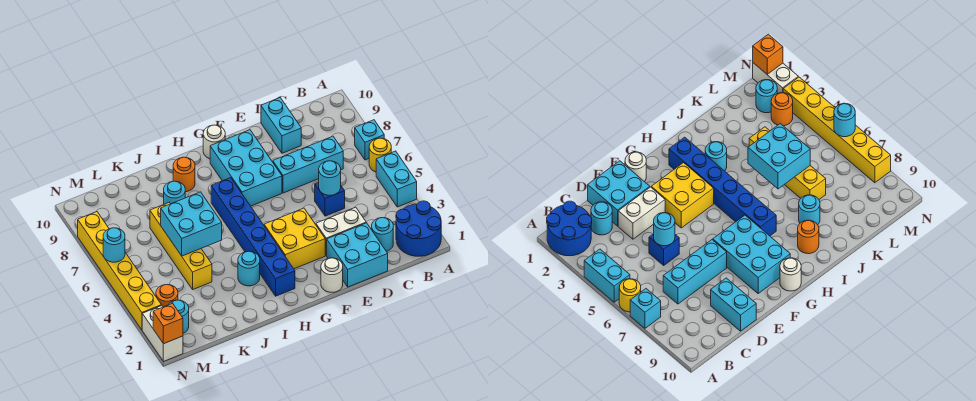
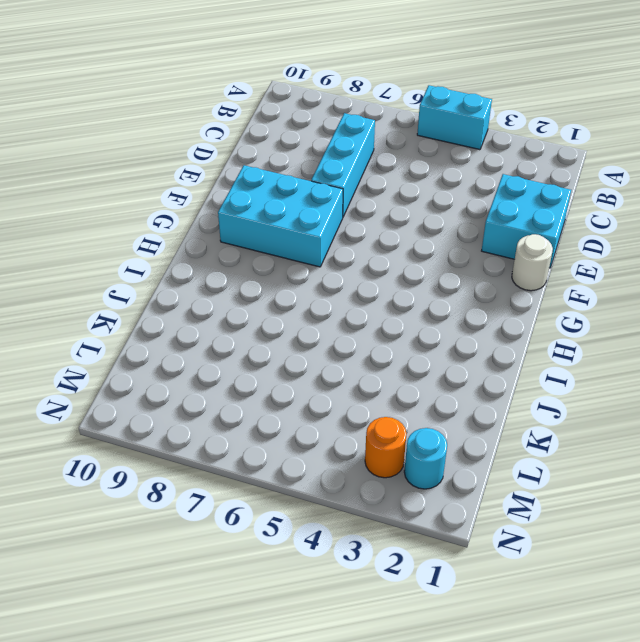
none -> blue 2x2 round brick [396,201,441,256]
none -> yellow 1x1 round brick [369,138,391,172]
none -> cyan 1x1 brick [355,120,384,160]

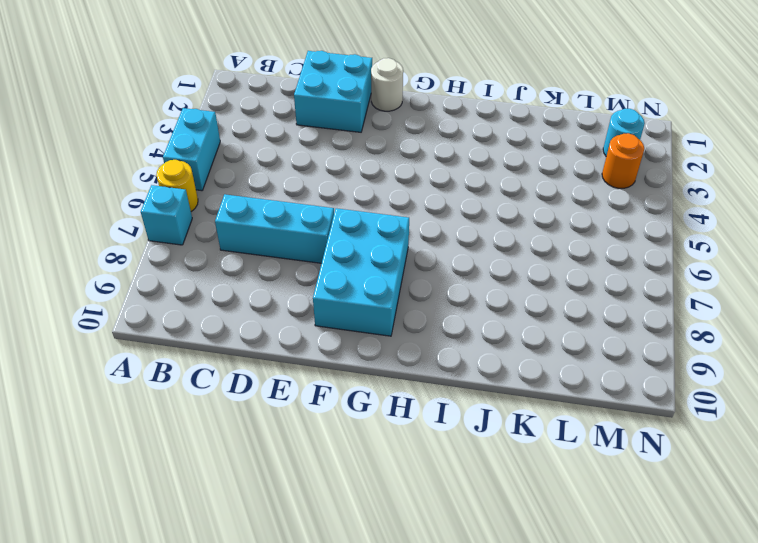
none -> blue 2x2 round brick [396,201,441,256]
none -> cyan 1x1 round brick [372,218,393,251]
none -> white 1x2 brick [316,207,366,255]

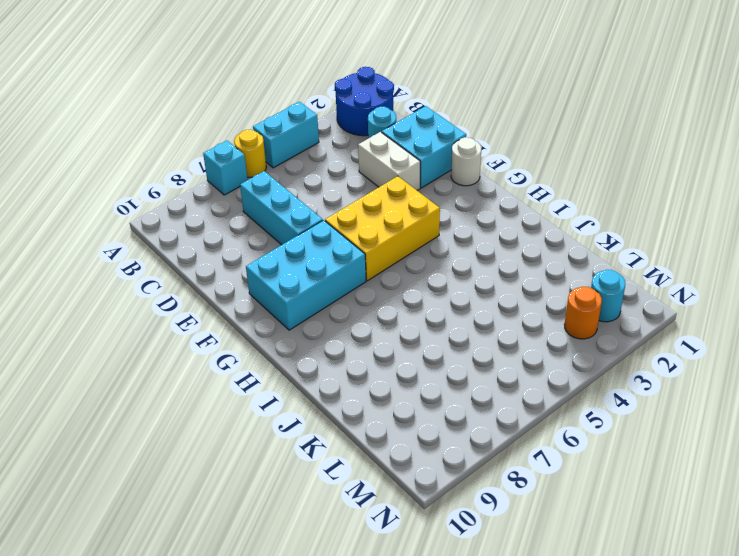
yellow 2x3 brick [325,176,440,281] -> yellow 2x2 brick [264,208,325,269]
none -> blue 1x1 brick [315,182,345,216]
none -> cyan 1x2 brick [261,98,301,153]
none -> white 1x1 round brick [203,125,225,159]

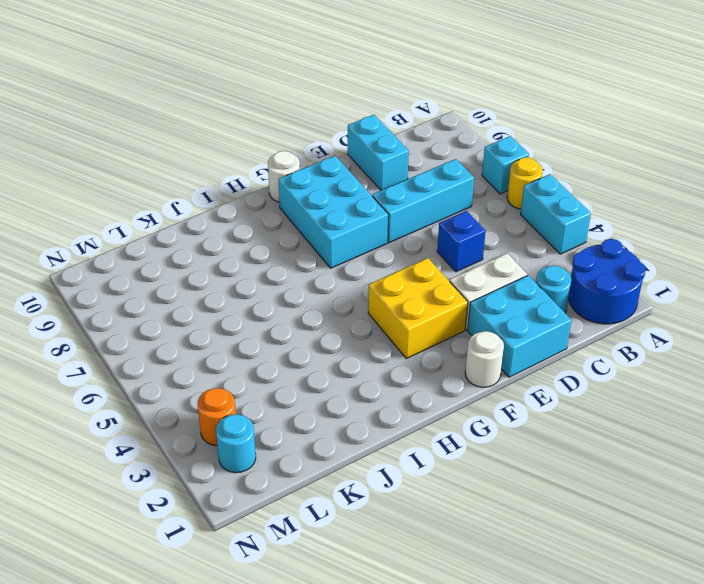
none -> blue 1x6 brick [211,178,295,296]
none -> cyan 1x1 round brick [238,251,260,286]
none -> orange 1x1 round brick [173,157,195,192]

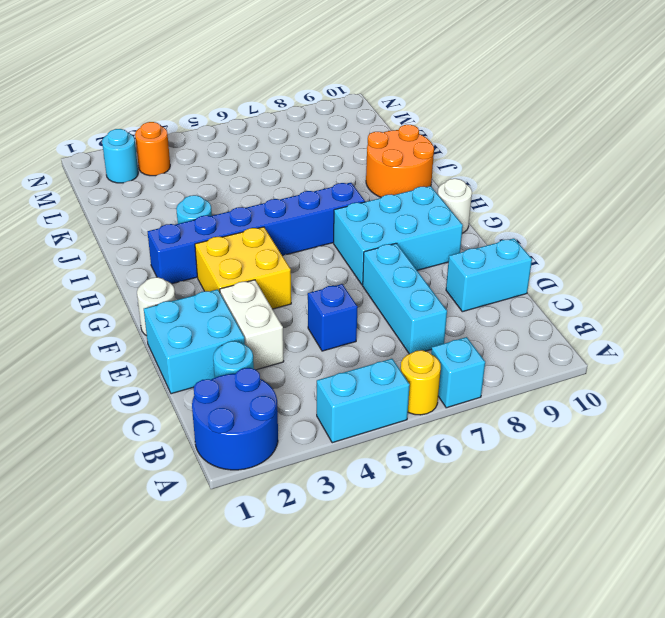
orange 2x2 round brick [366,125,434,197] -> orange 1x1 round brick [173,157,195,192]
none -> cyan 1x1 round brick [164,181,185,204]
none -> yellow 1x4 brick [150,203,212,289]
none -> white 1x2 brick [142,306,183,362]

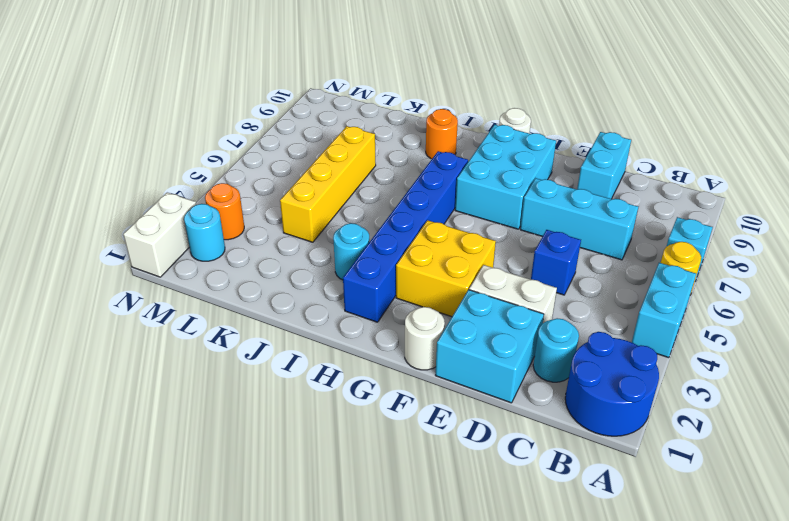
none -> cyan 1x1 round brick [164,181,185,204]
none -> yellow 1x6 brick [78,212,161,330]
none -> cyan 1x1 round brick [319,161,341,195]

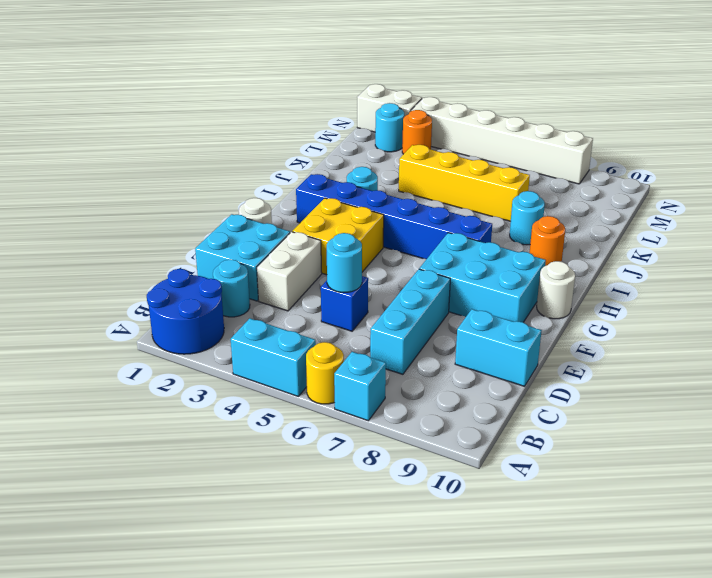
white 1x6 brick [411,97,593,184] -> yellow 1x6 brick [78,212,161,330]
none -> cyan 2x2 brick [161,192,222,256]
none -> orange 1x1 brick [153,303,183,344]
none -> cyan 1x1 round brick [103,228,125,262]

